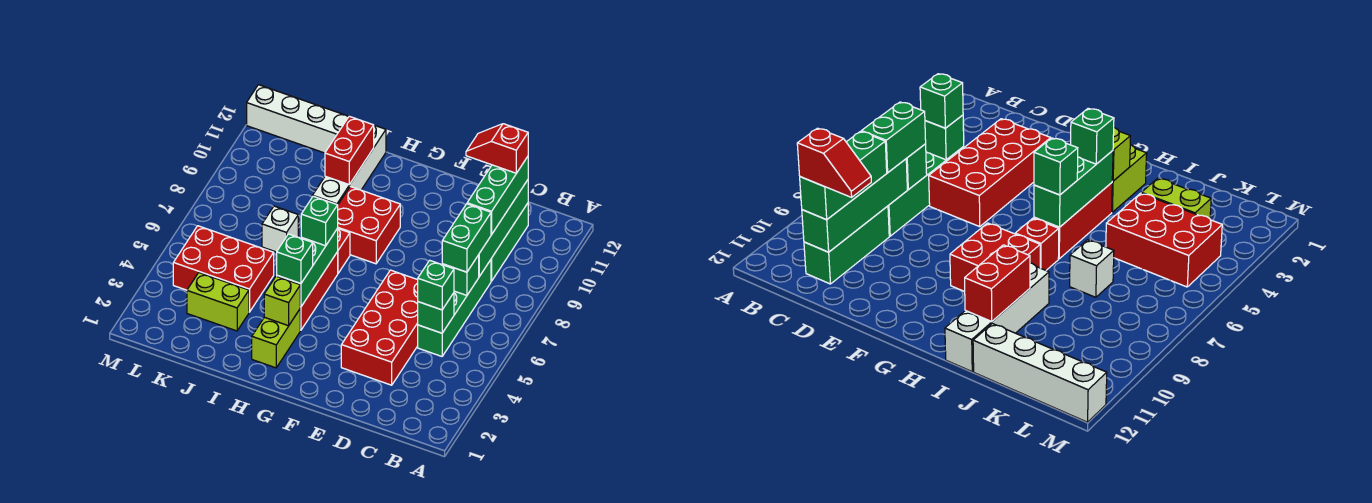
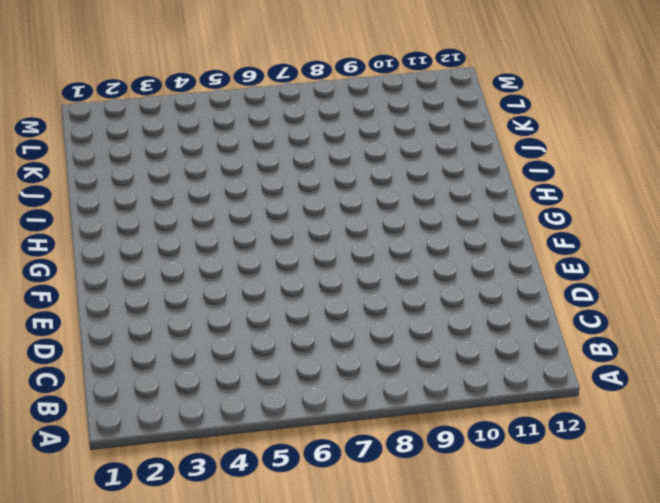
none -> green 1x4 brick [418,260,491,356]
none -> green 1x3 brick [491,203,528,281]
none -> red 2x4 brick [341,270,418,385]

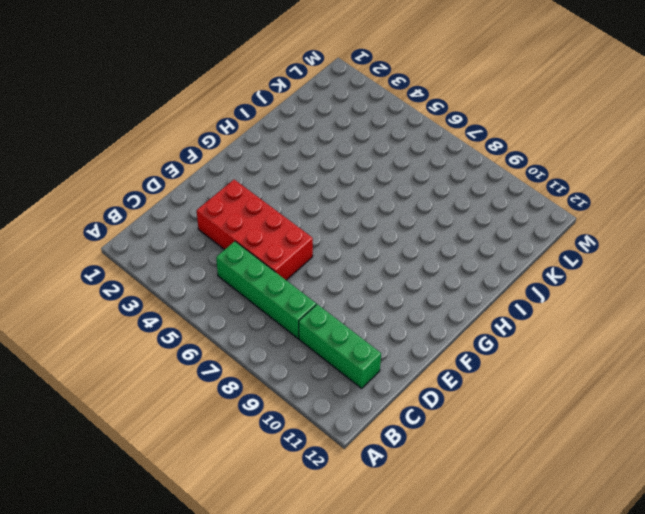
none -> red 2x2 brick [338,187,400,264]
none -> lime 1x2 brick [252,309,300,368]
none -> red 1x3 brick [300,252,338,330]

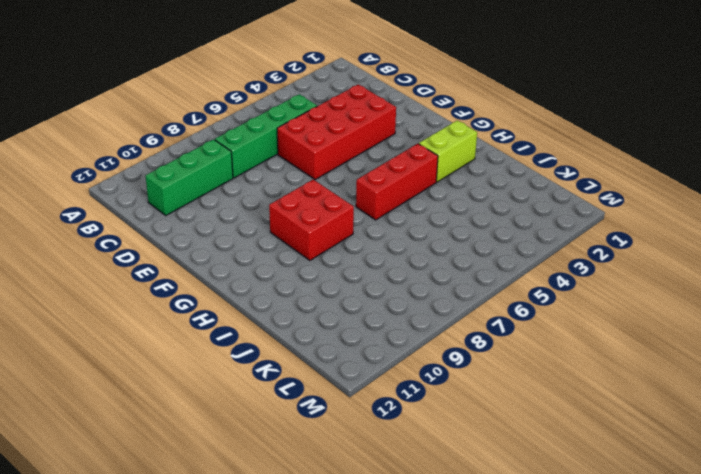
none -> red 1x1 brick [337,229,350,273]
none -> white 1x4 brick [313,125,386,205]
none -> lime 1x2 brick [187,273,249,331]

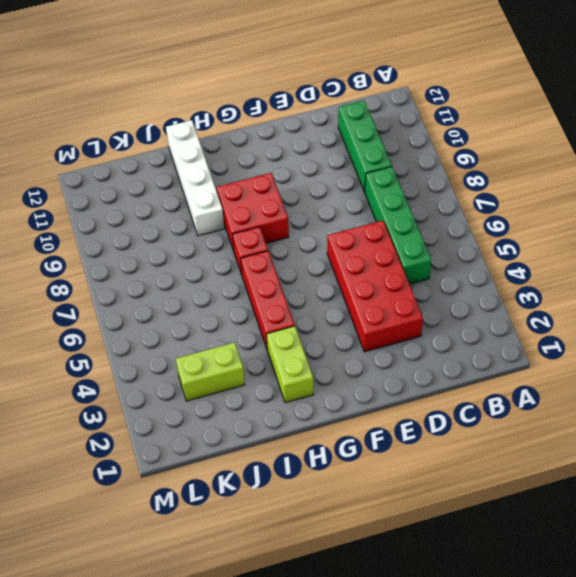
none -> red 2x3 brick [173,226,274,312]
none -> white 1x1 brick [262,206,298,252]
none -> white 1x4 brick [247,85,349,153]

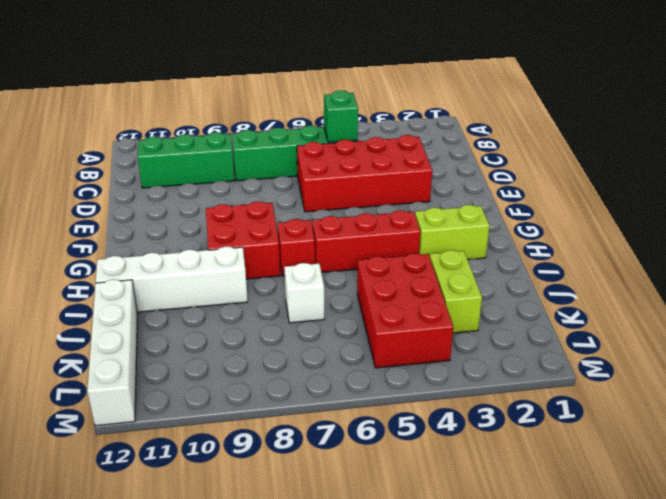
none -> green 1x1 brick [442,255,479,295]
none -> green 1x4 brick [479,180,528,276]
none -> lime 1x1 brick [264,276,300,326]

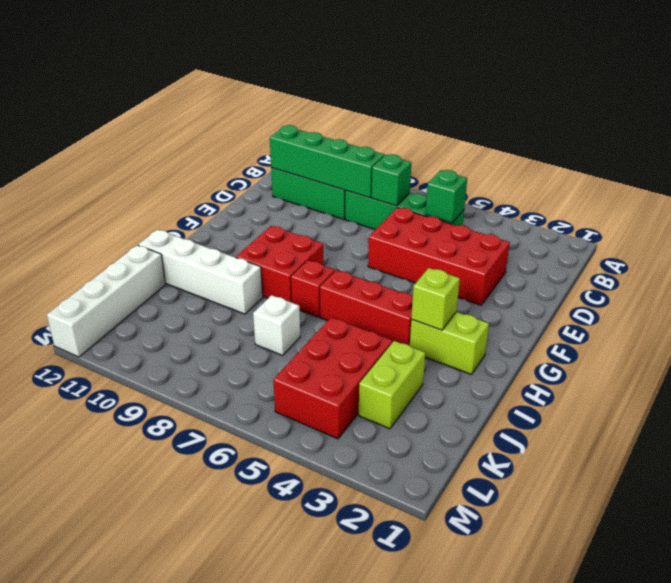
none -> green 1x3 brick [277,228,338,307]
none -> red 1x2 brick [325,116,374,185]
none -> green 1x1 brick [418,260,454,310]

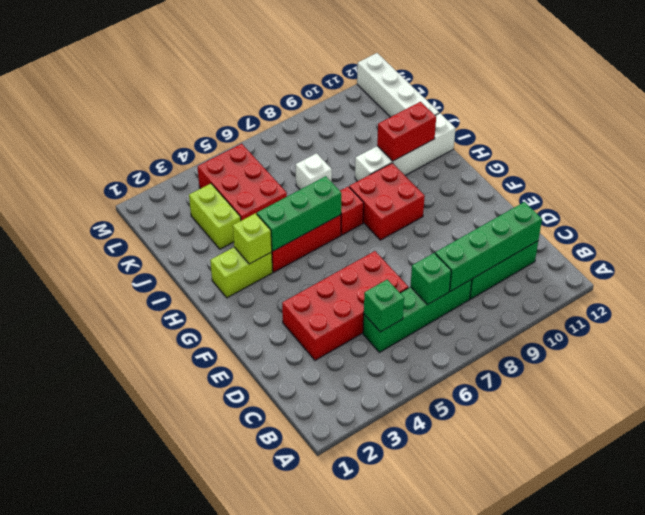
none -> green 1x1 brick [418,260,454,310]
none -> green 1x2 brick [442,204,491,272]
none -> green 1x3 brick [467,157,528,234]

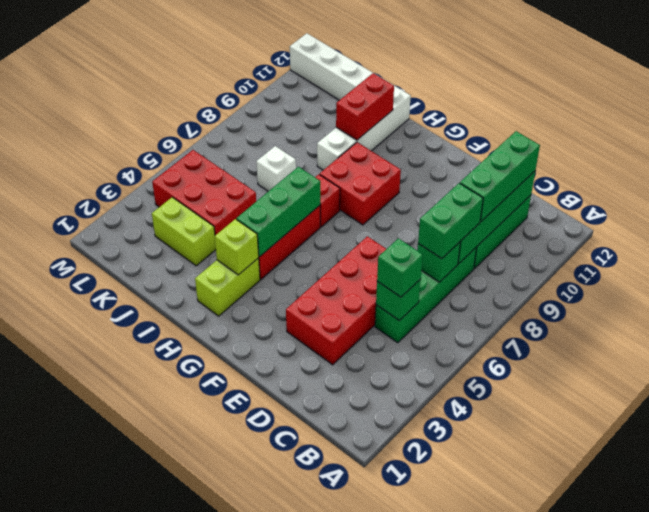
none -> green 1x1 brick [277,234,313,284]
none -> green 1x1 brick [301,196,338,246]
none -> red 1x2 slope [466,124,528,173]

